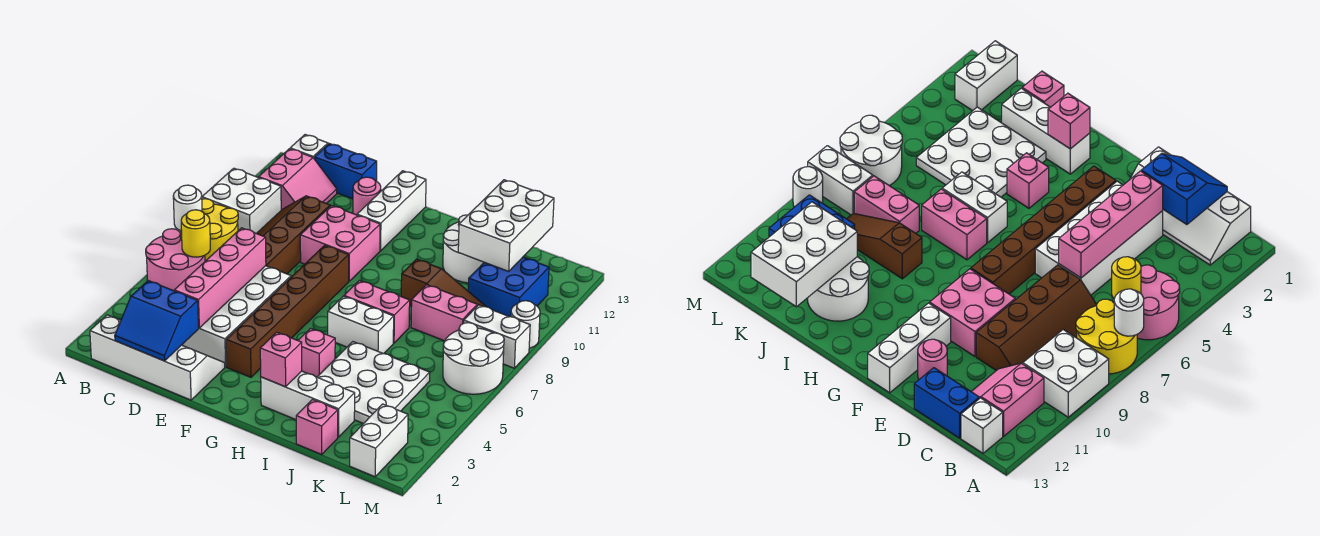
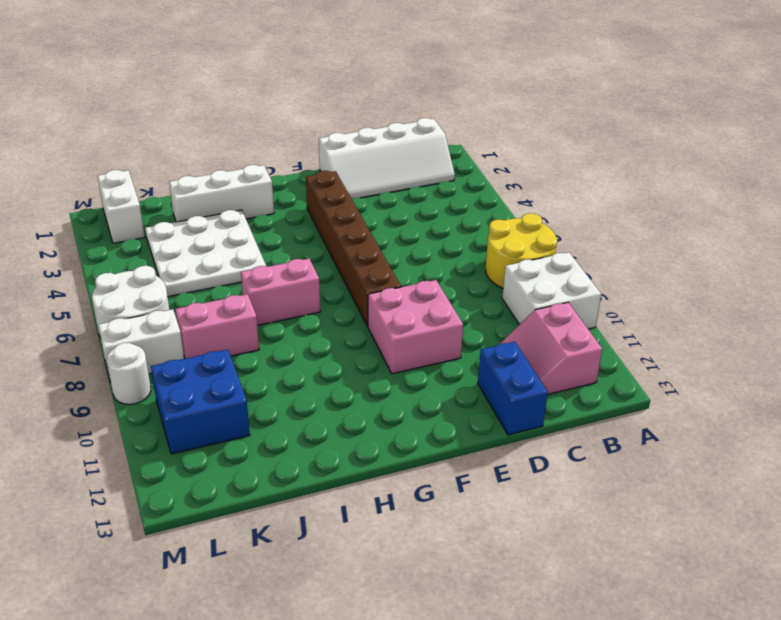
blue 1x2 brick [478,342,548,435] -> blue 1x2 brick turned to [314,144,377,199]
none -> pink 2x2 round brick [146,229,205,291]
none -> white 1x1 brick [290,135,328,158]
none -> brown 2x4 slope [257,196,330,274]
none -> white 2x4 brick [182,266,291,367]

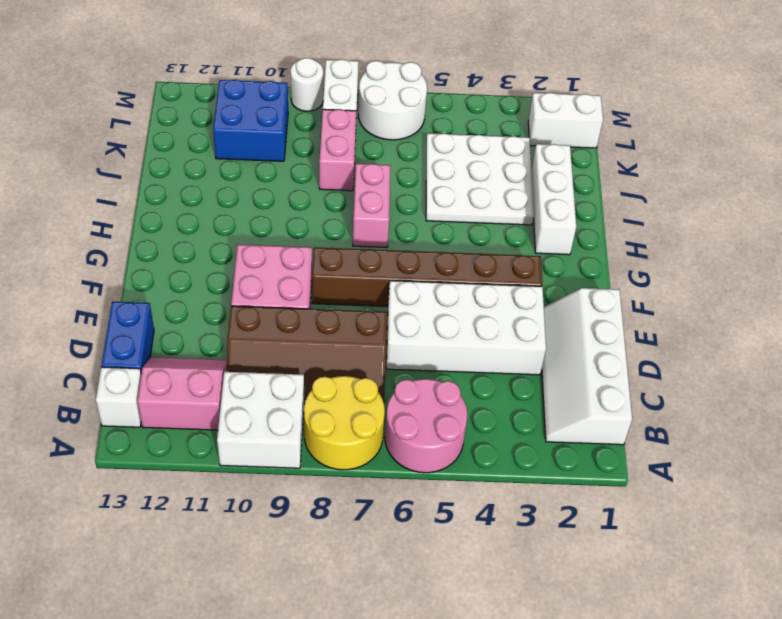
none -> pink 1x1 round brick [353,177,381,215]
none -> white 1x3 brick [357,171,426,251]
none -> pink 1x1 brick [298,328,335,377]
none -> white 1x2 brick [328,296,394,354]

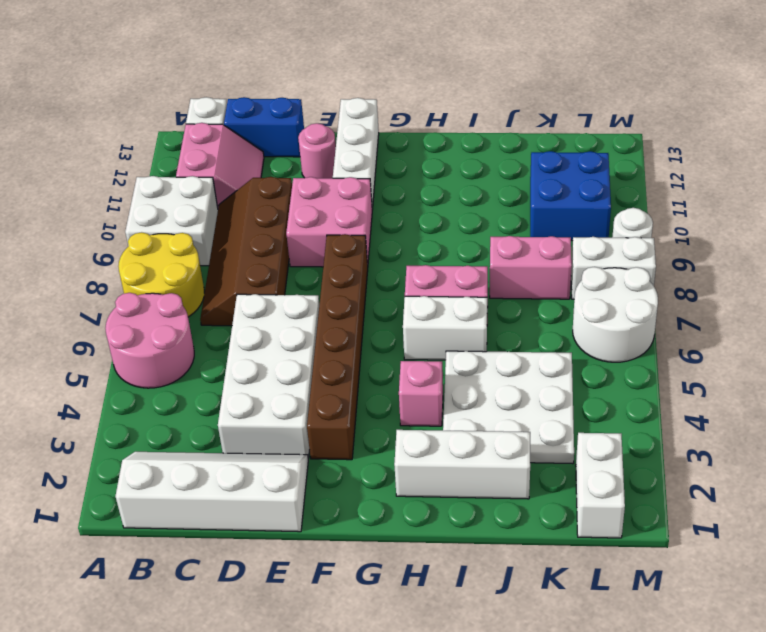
none -> brown 1x3 slope [401,259,486,307]
none -> white 2x2 round brick [443,215,484,283]
none -> pink 1x1 brick [296,399,338,454]
none -> white 1x1 round brick [173,185,202,231]

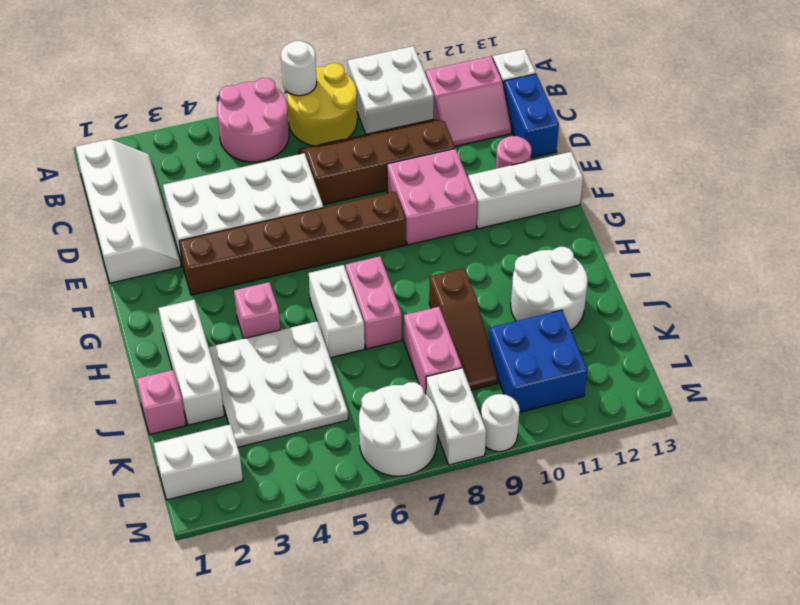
none -> yellow 1x1 round brick [181,210,210,257]
none -> blue 2x2 slope [115,281,199,361]
none -> pink 1x4 brick [174,228,266,328]
none -> pink 1x1 brick [260,332,302,387]

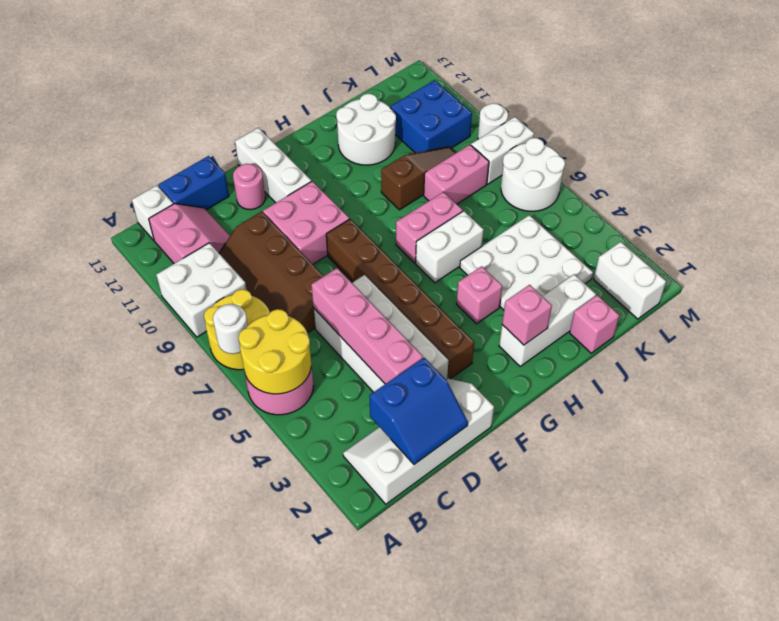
yellow 2x2 round brick [238,309,311,394] -> yellow 1x1 round brick [181,210,210,257]
none -> white 2x3 brick [458,180,554,271]

